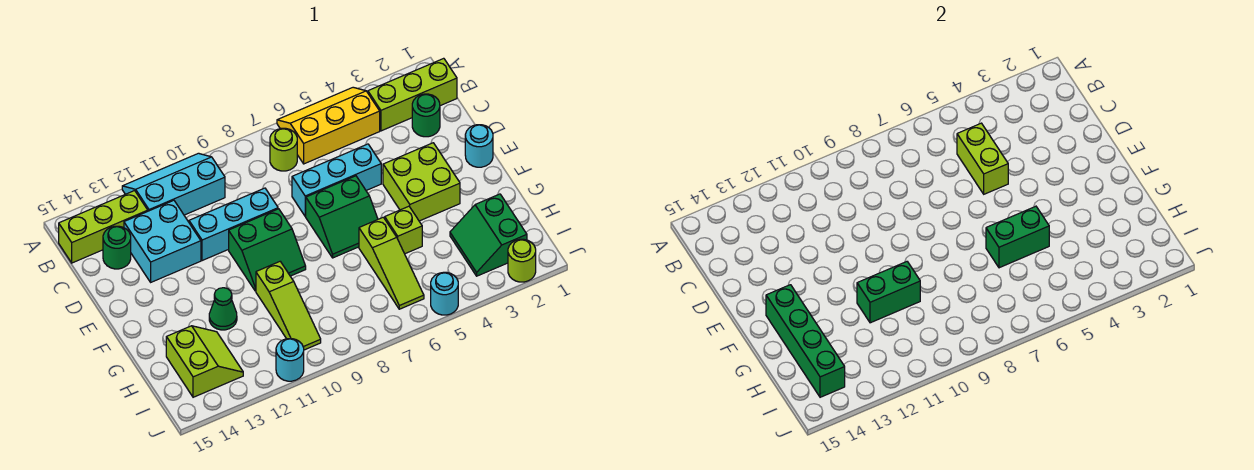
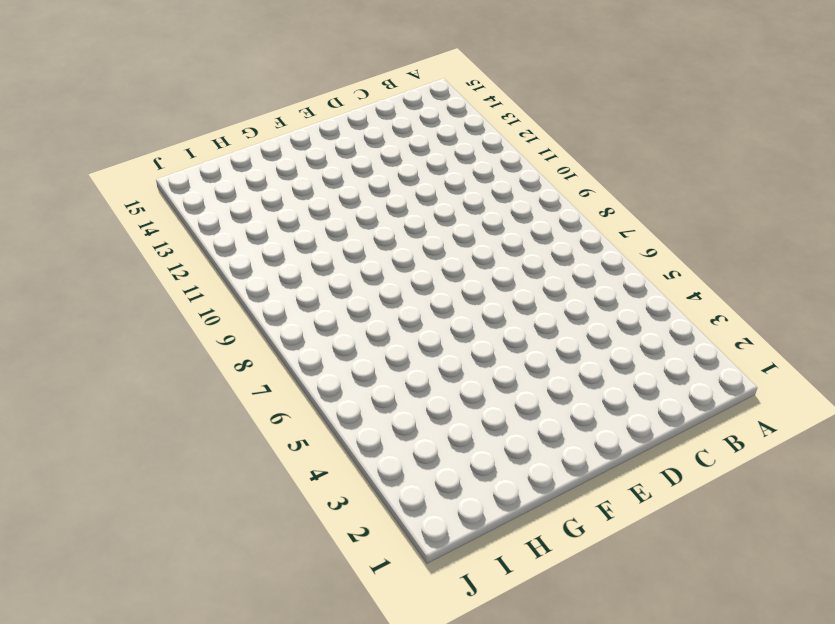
none -> yellow 2x3 slope [277,87,380,164]
none -> cyan 2x3 slope [122,153,225,215]
none -> lime 1x3 brick [368,58,457,131]

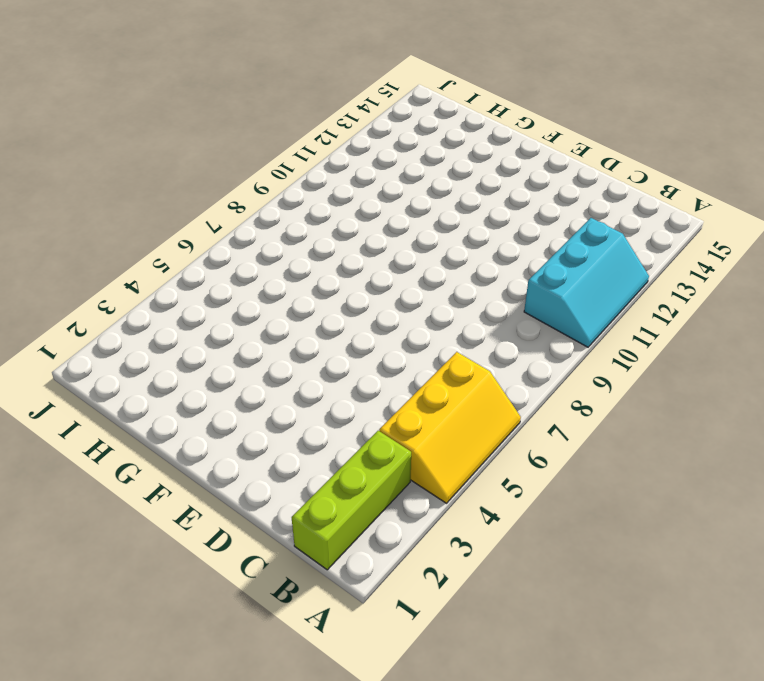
none -> lime 1x1 round brick [270,128,297,171]
none -> lime 1x3 brick [59,191,148,263]
none -> green 1x1 round brick [412,94,440,137]

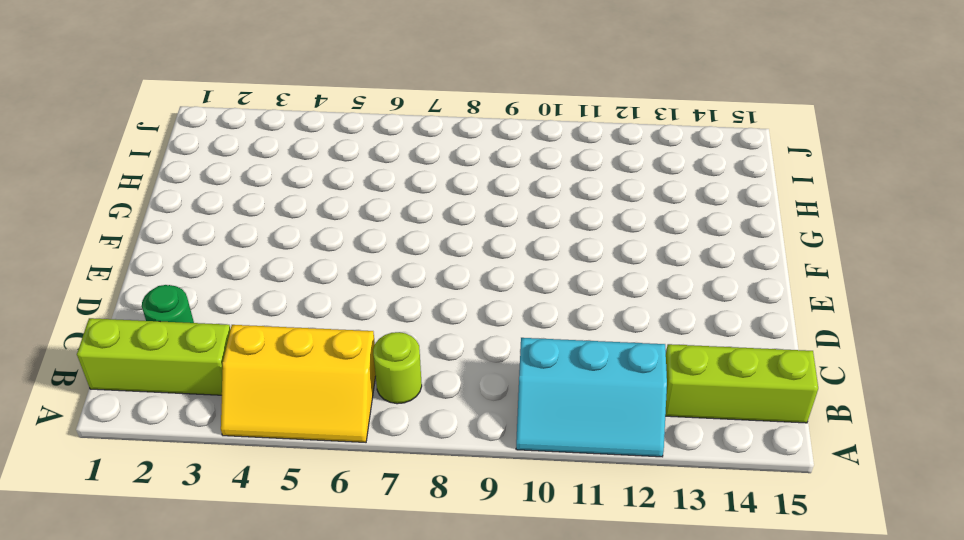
none -> cyan 2x2 brick [124,200,201,282]
none -> green 1x1 round brick [103,226,131,269]
none -> cyan 1x3 brick [292,144,381,216]

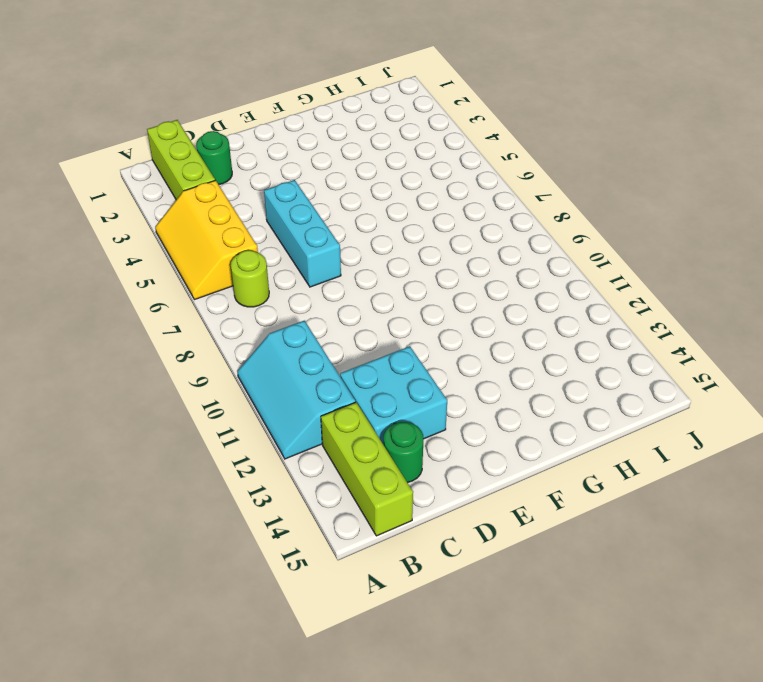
none -> cyan 1x3 brick [189,188,278,261]
none -> cyan 1x1 round brick [465,125,493,167]
none -> lime 2x2 brick [383,143,460,221]

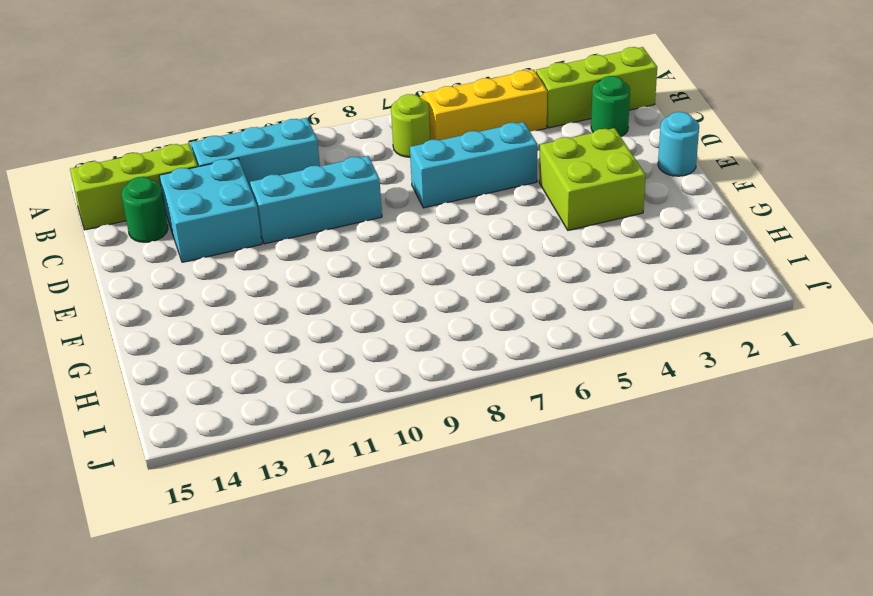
none -> green 2x2 slope [305,176,378,258]
none -> green 2x2 slope [229,209,306,291]
none -> lime 1x1 brick [385,206,422,254]

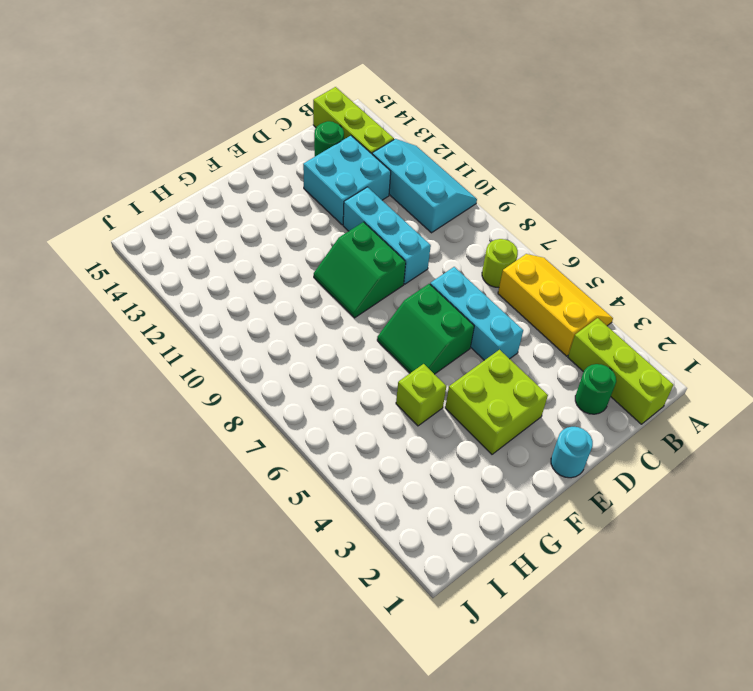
none -> lime 1x3 slope [359,217,424,309]
none -> lime 1x3 slope [256,262,321,350]
none -> green 1x1 cone [209,288,237,330]

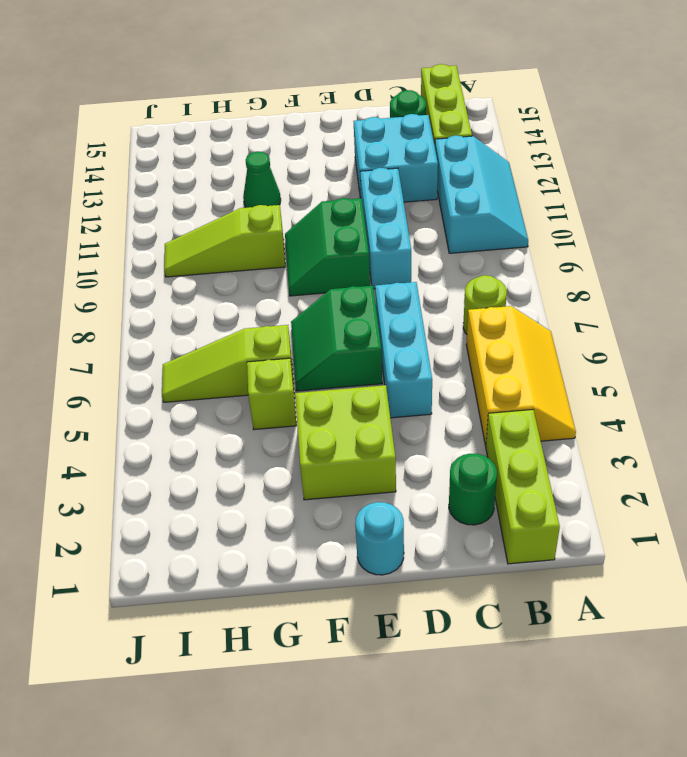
none -> green 2x2 slope [450,194,527,276]
none -> lime 2x2 slope [166,326,243,397]
none -> lime 1x1 round brick [508,239,536,282]

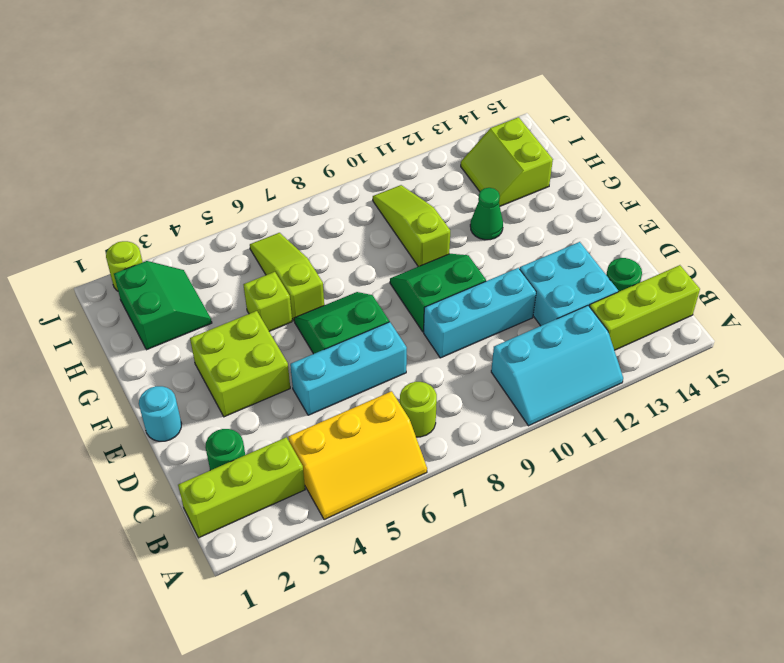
none -> cyan 1x1 round brick [431,272,458,315]
none -> cyan 1x1 round brick [276,339,304,381]
none -> lime 1x2 brick [957,123,1008,194]

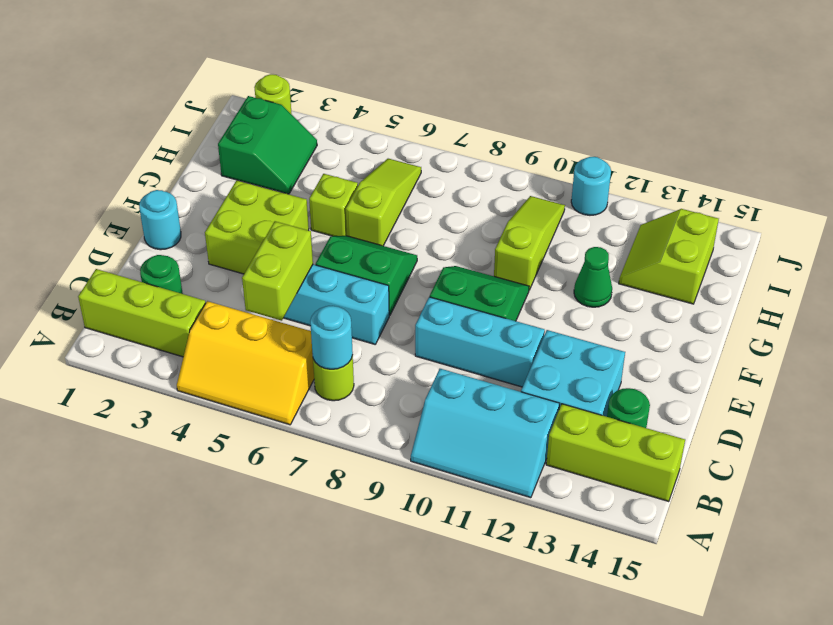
cyan 1x1 round brick [310,306,353,369] -> cyan 1x1 round brick moved to [431,272,458,315]
none -> green 1x4 brick [766,285,845,397]
none -> green 1x2 brick [986,206,1049,268]
none -> green 1x2 brick [857,262,920,323]

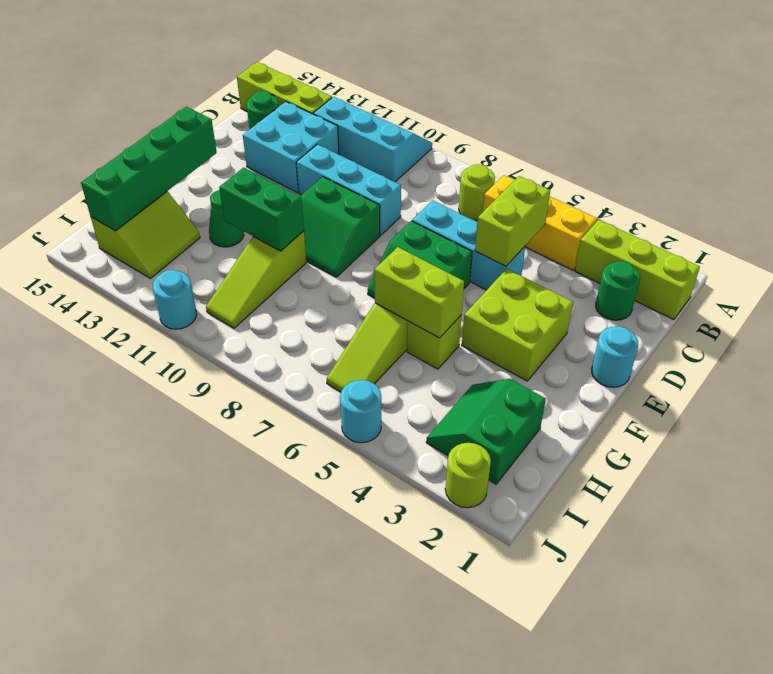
lime 1x2 brick [374,247,464,338] -> green 1x2 brick [986,206,1049,268]

